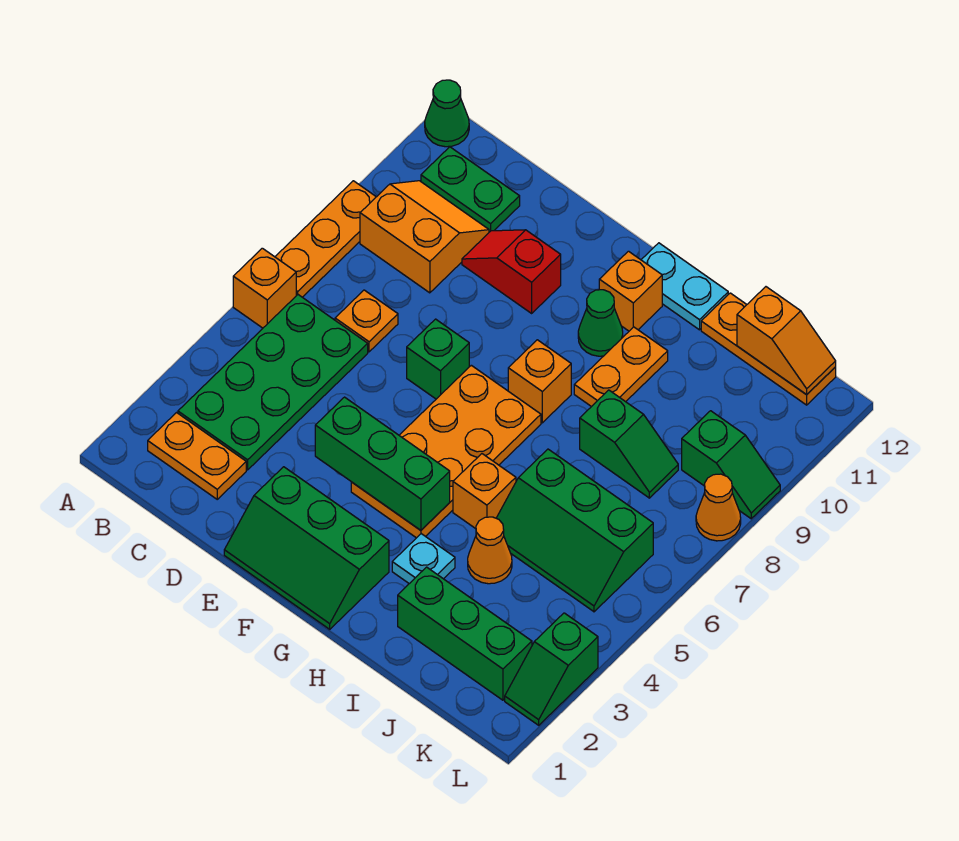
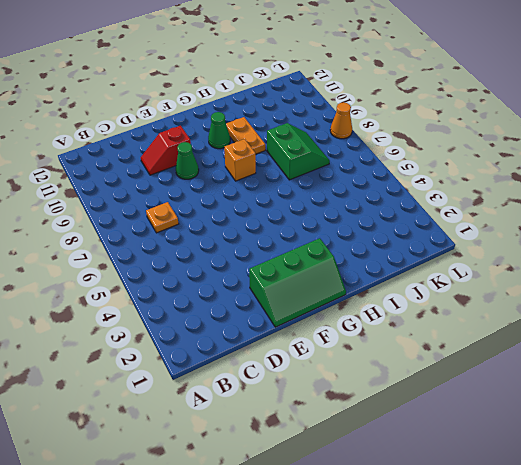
green 1x1 cone [176,142,199,179] -> green 1x1 cone moved to [425,80,469,147]
green 2x2 slope [267,123,330,180] -> green 1x2 slope [580,390,678,498]
none -> orange 1x1 brick [233,248,296,328]
none -> orange 1x3 plate [275,181,376,297]
none -> orange 1x2 plate [148,413,246,499]

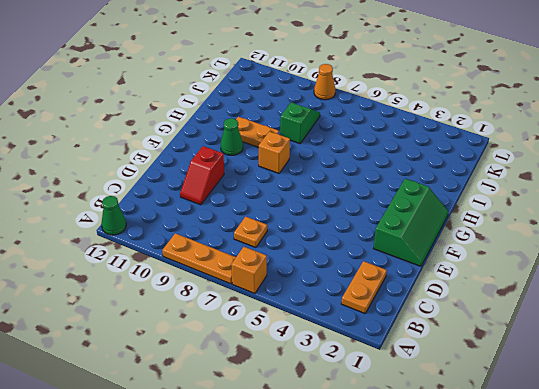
none -> green 2x4 plate [178,295,368,470]
none -> orange 2x2 slope [360,181,489,293]
none -> green 1x2 plate [421,147,520,232]

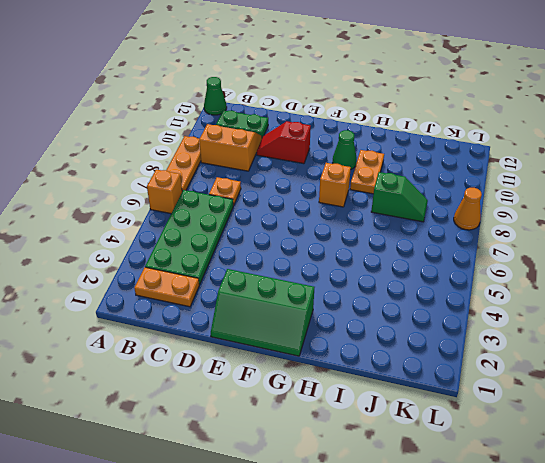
none -> green 1x1 brick [407,319,469,399]
none -> orange 2x4 plate [351,365,541,538]
none -> orange 1x1 brick [599,251,662,331]

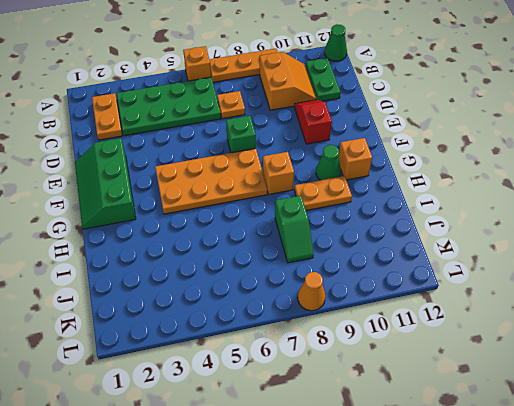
none -> cyan 1x2 plate [641,243,728,330]
none -> cyan 1x1 plate [392,534,455,584]
none -> orange 1x1 brick [453,454,516,529]

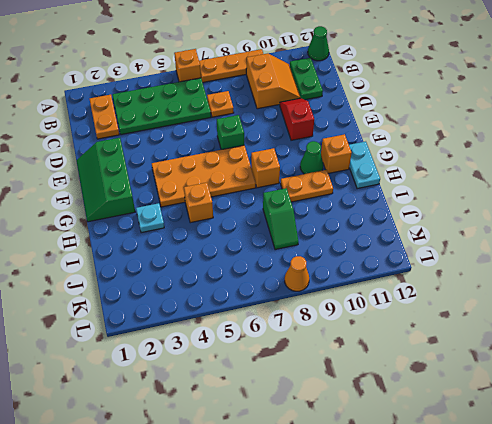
none -> green 1x3 brick [398,567,532,700]
none -> orange 1x1 cone [468,517,512,584]
none -> green 2x3 slope [496,449,653,612]

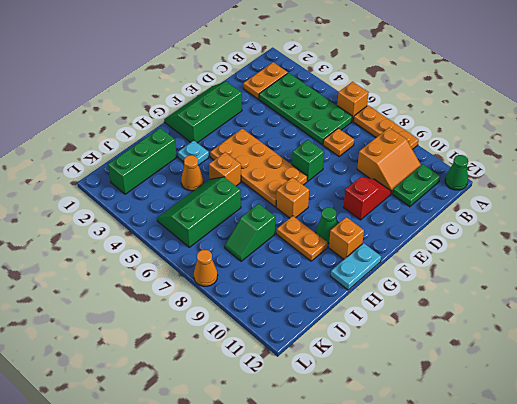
none -> orange 1x3 plate [701,293,836,405]
none -> green 1x2 slope [682,411,780,519]
none -> green 1x2 slope [505,613,598,725]

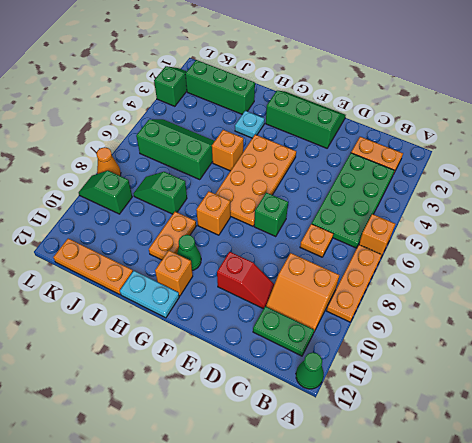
none -> orange 1x1 cone [468,517,512,584]
none -> green 1x3 brick [315,397,450,530]
none -> orange 1x2 slope [737,287,836,395]

